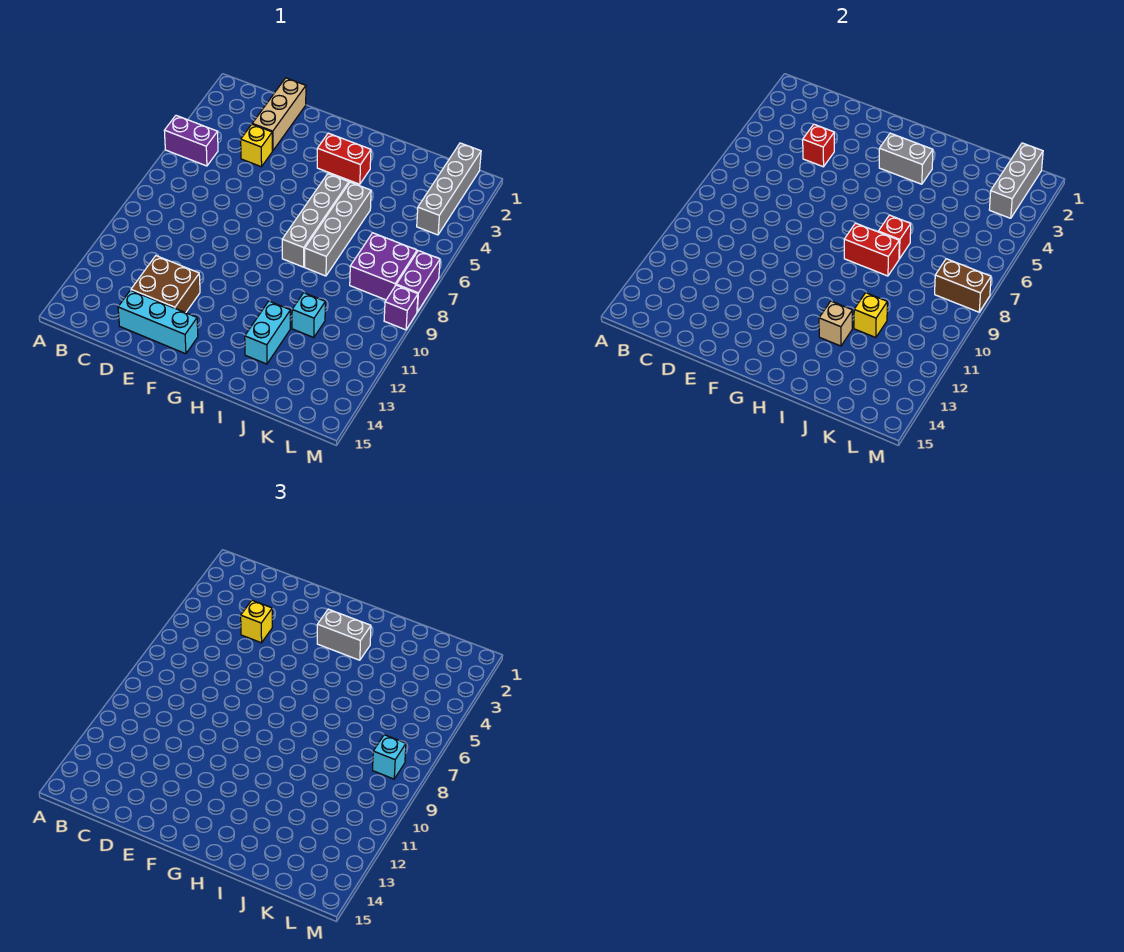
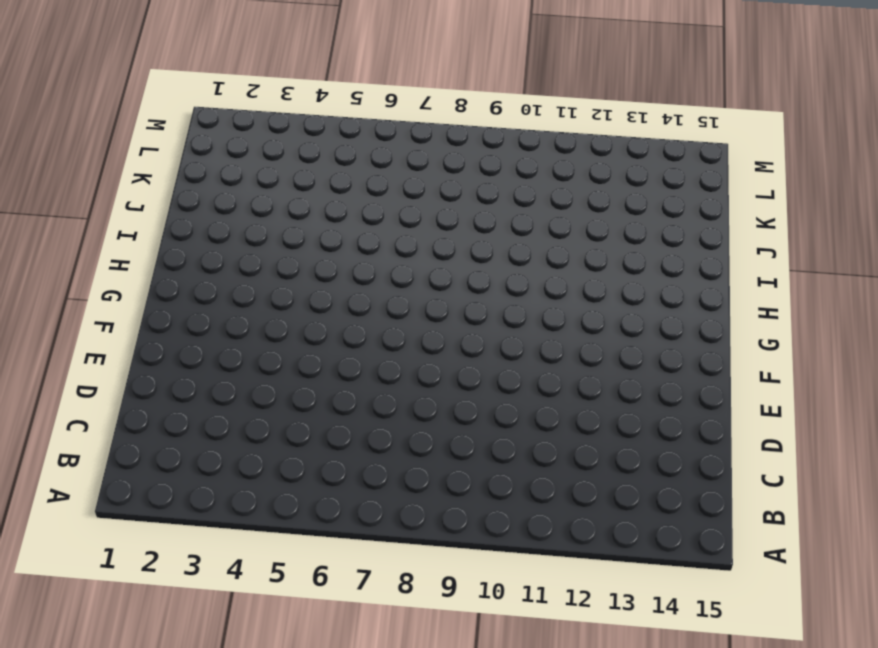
none -> purple 1x2 brick [164,116,218,166]
none -> tan 1x3 brick [252,78,306,151]
none -> yellow 1x1 brick [241,124,272,167]

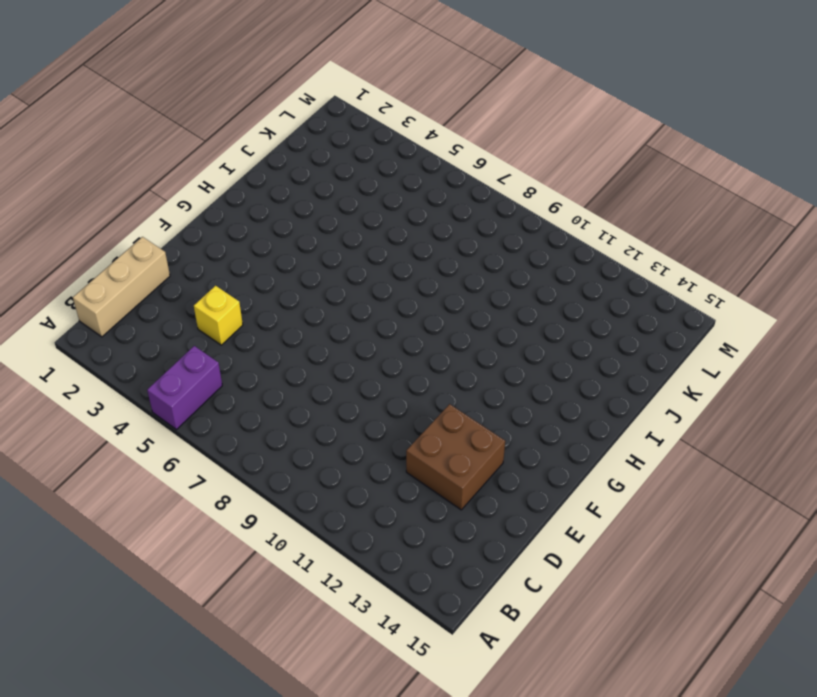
tan 1x3 brick [73,237,170,337] -> tan 1x3 brick turned to [252,78,306,151]
none -> cyan 1x3 brick [118,290,198,354]
none -> red 1x2 brick [317,133,371,184]
none -> grey 1x4 brick [282,174,349,267]

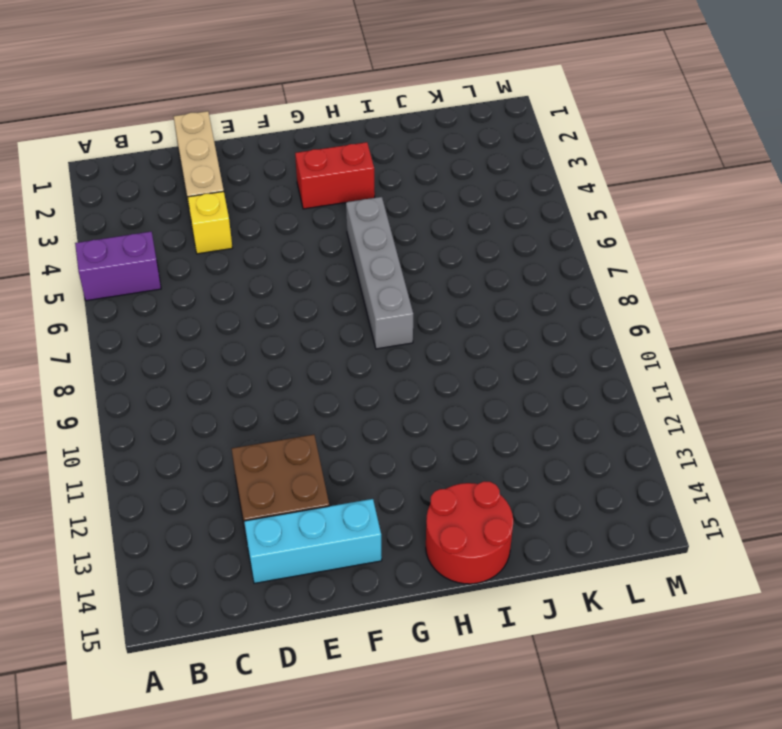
red 2x2 round brick [426,481,513,584] -> none
none -> grey 1x4 brick [305,182,371,276]
none -> cyan 1x2 brick [245,301,290,364]
none -> cyan 1x1 brick [292,293,325,338]

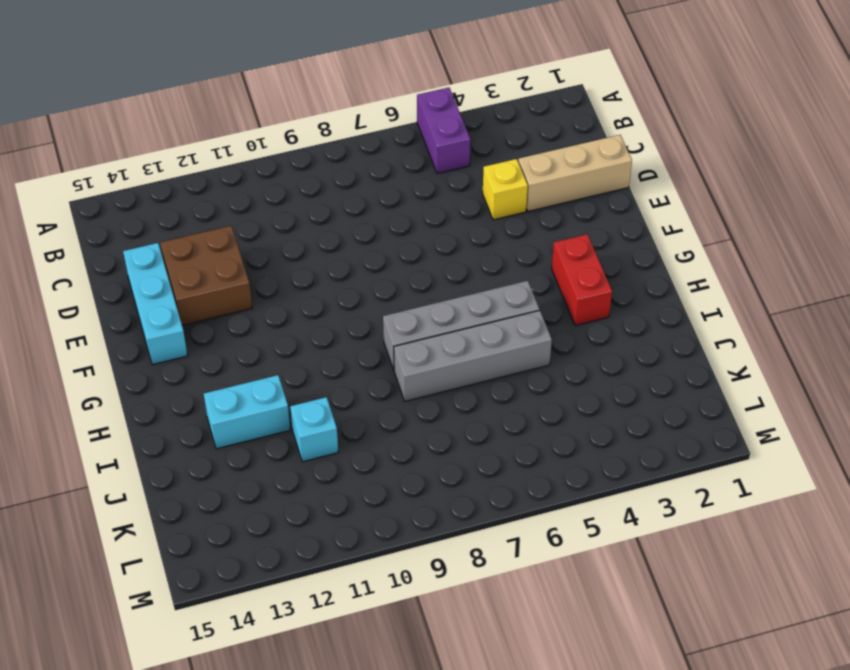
none -> purple 2x2 brick [350,233,417,300]
none -> grey 1x4 brick [417,143,481,235]
none -> purple 1x2 brick [396,251,440,312]

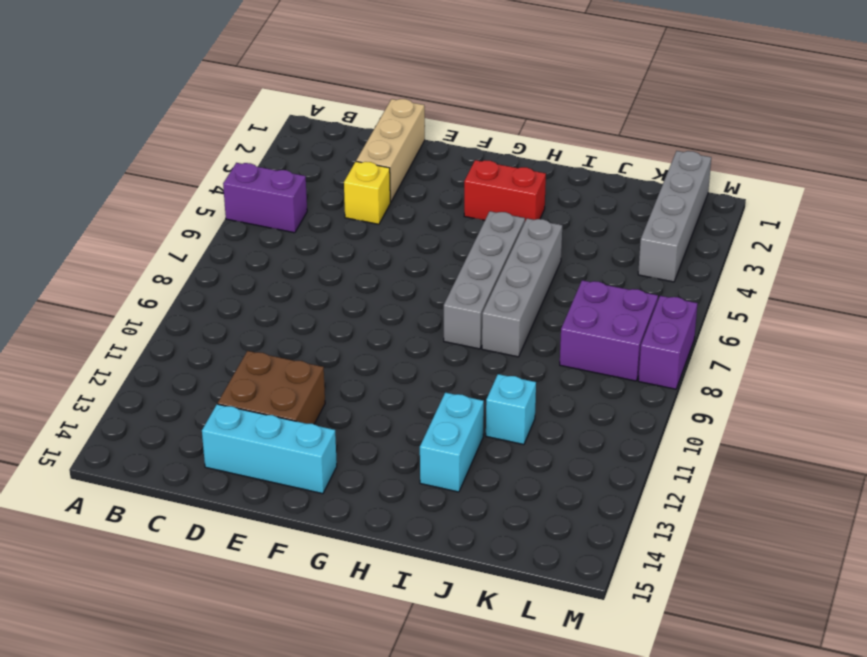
none -> purple 1x1 brick [384,285,418,330]
none -> red 1x1 brick [803,124,834,167]
none -> grey 1x2 brick [879,133,933,184]

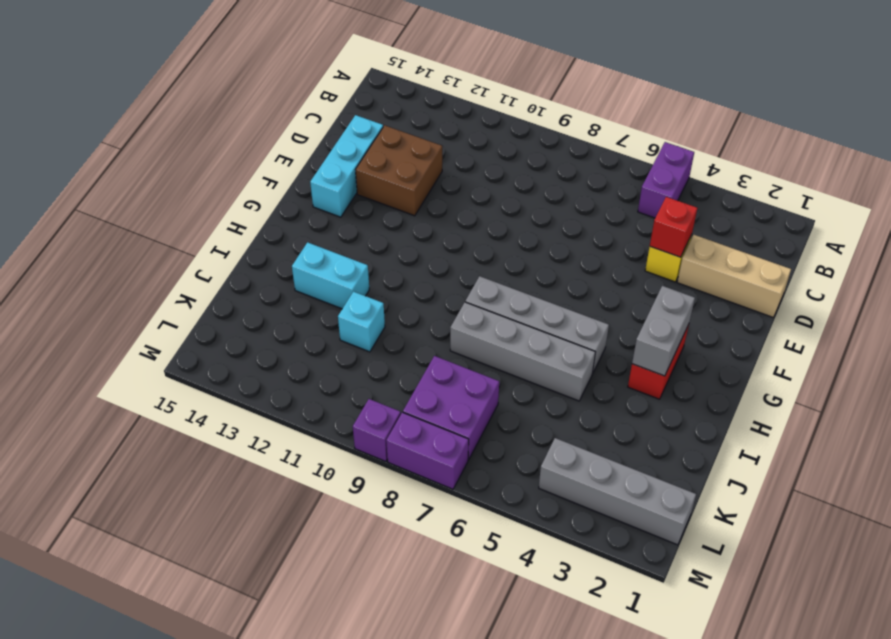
none -> red 1x2 brick [844,223,899,276]
none -> red 1x1 brick [878,215,911,259]
none -> tan 1x1 brick [819,301,852,346]

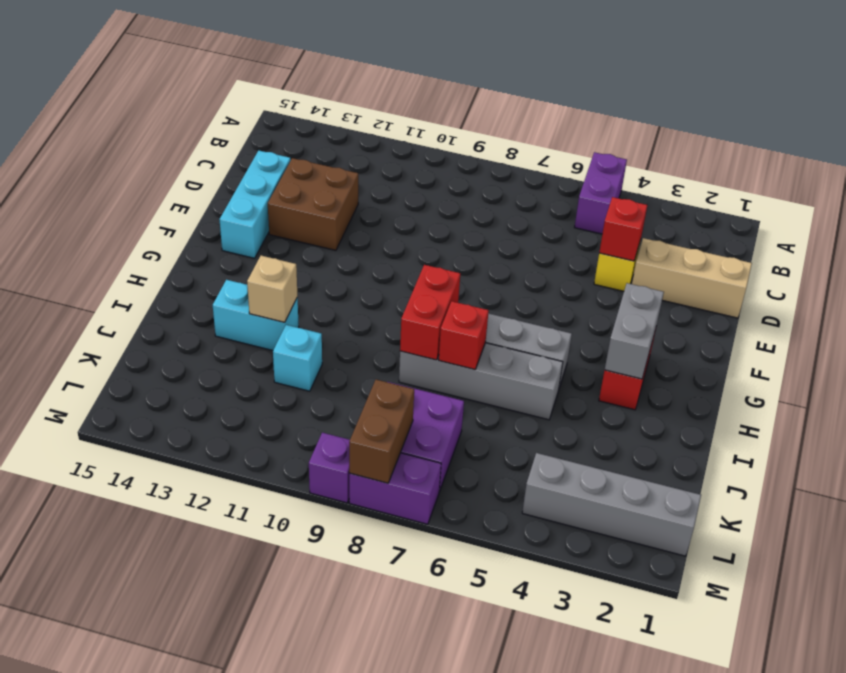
none -> yellow 1x1 brick [854,293,887,338]
none -> grey 1x3 brick [989,143,1043,218]
none -> yellow 1x1 brick [241,600,272,643]

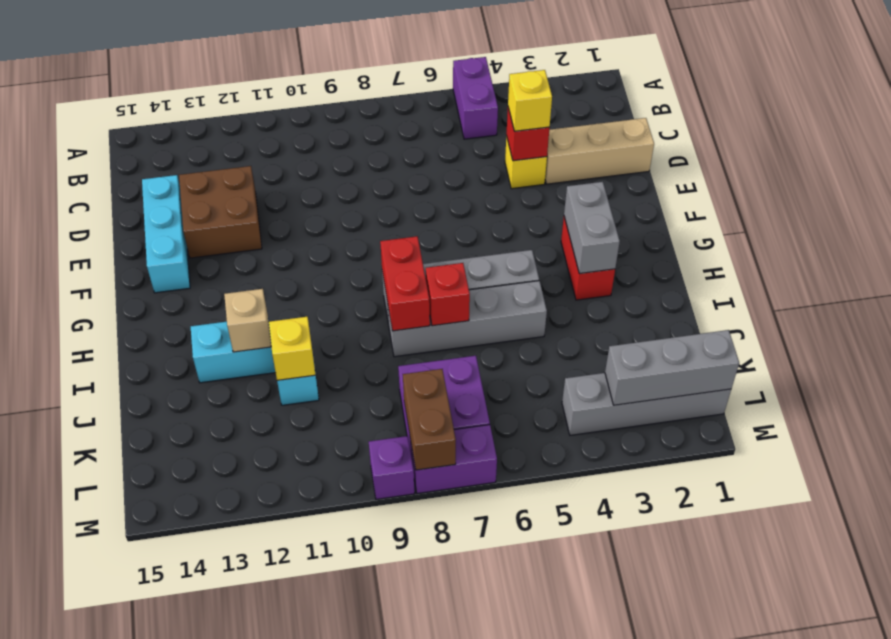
none -> grey 1x2 brick [317,609,371,660]
none -> cyan 1x1 brick [373,735,406,779]

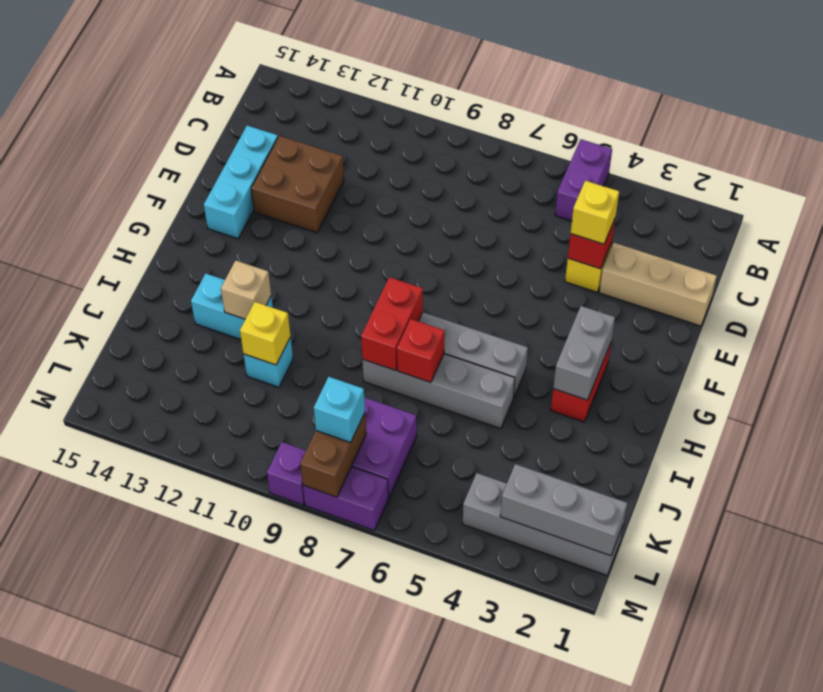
none -> grey 1x2 brick [317,609,371,660]

